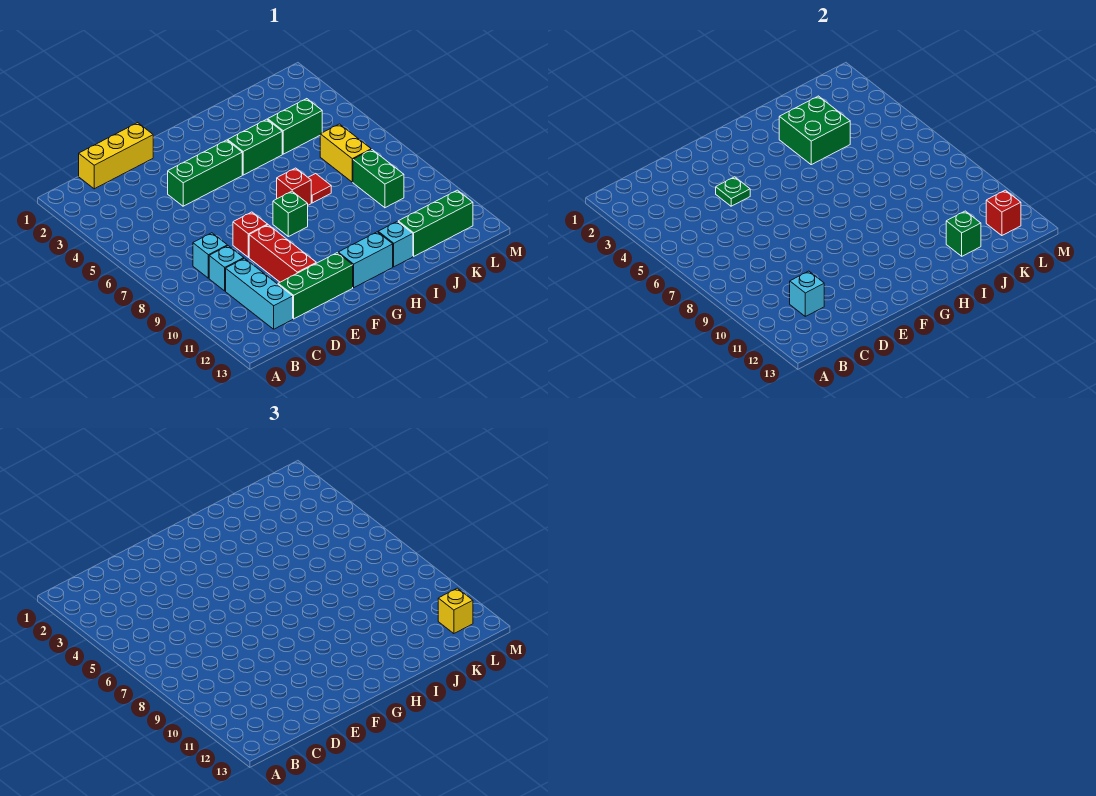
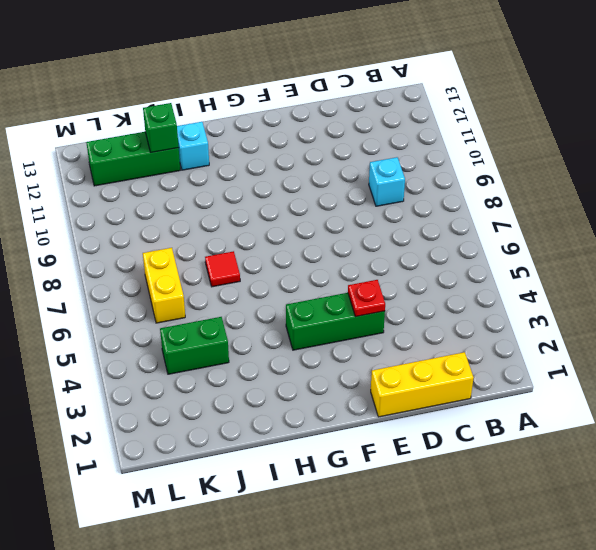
red 1x1 plate [348,280,385,317] -> green 1x1 plate [716,177,750,206]
none -> cyan 1x1 brick [193,233,227,278]
none -> cyan 1x3 brick [226,258,293,329]
none -> green 1x3 brick [278,253,353,319]

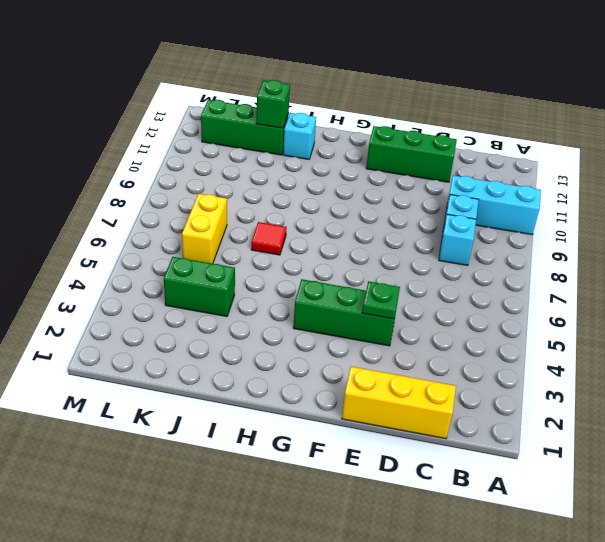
cyan 1x3 brick [446,176,541,235] -> cyan 1x3 brick turned to [226,258,293,329]
none -> red 1x1 brick [233,212,268,257]
none -> red 1x3 brick [249,225,316,282]
none -> green 1x1 brick [273,191,308,237]

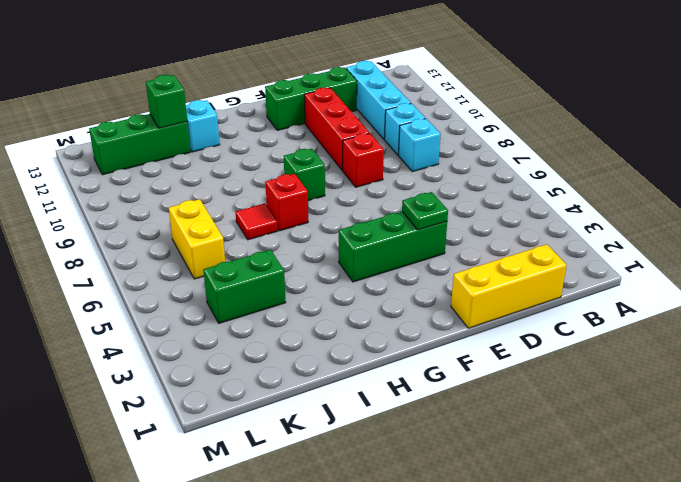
none -> cyan 1x2 brick [338,232,393,287]
none -> green 1x2 brick [228,119,282,175]
none -> green 1x2 brick [353,150,404,208]

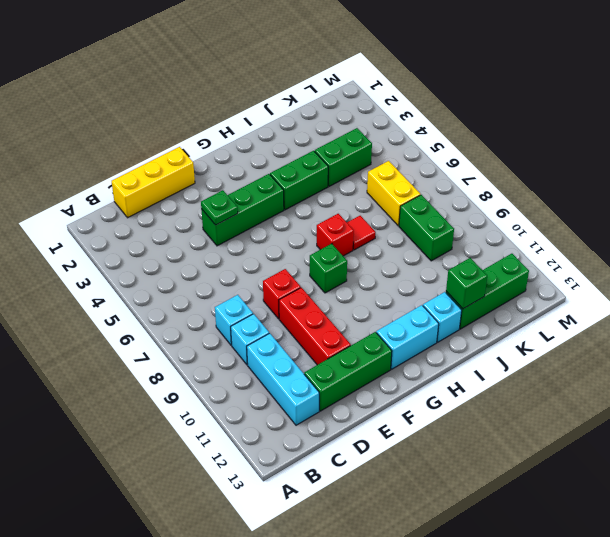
none -> cyan 1x1 brick [790,271,824,316]
none -> green 2x2 brick [779,96,850,165]
none -> red 1x1 brick [986,190,1021,236]

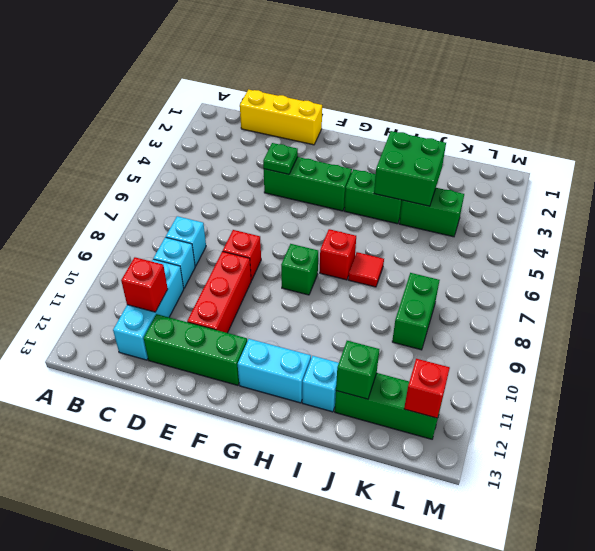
red 1x1 brick [121,257,168,312] -> cyan 1x1 brick [790,271,824,316]
none -> yellow 1x2 brick [320,124,371,182]
none -> yellow 1x1 brick [438,588,473,634]

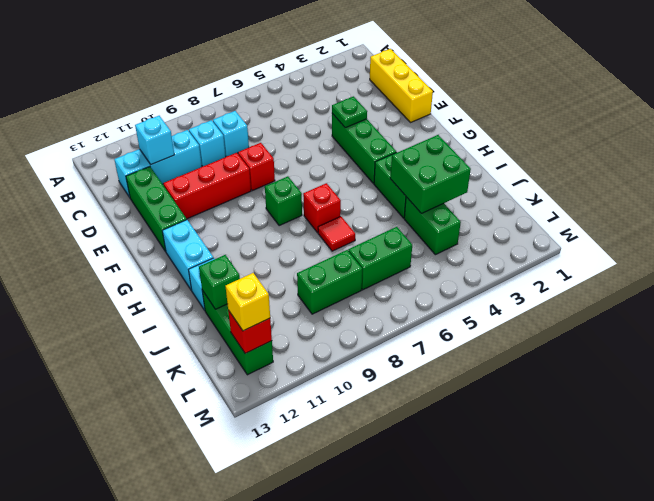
green 1x2 brick [348,227,412,290] -> yellow 1x2 brick [320,124,371,182]

